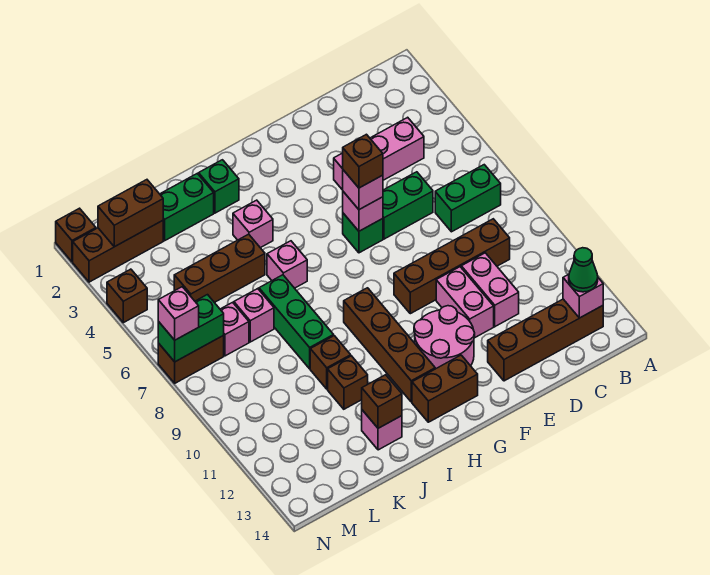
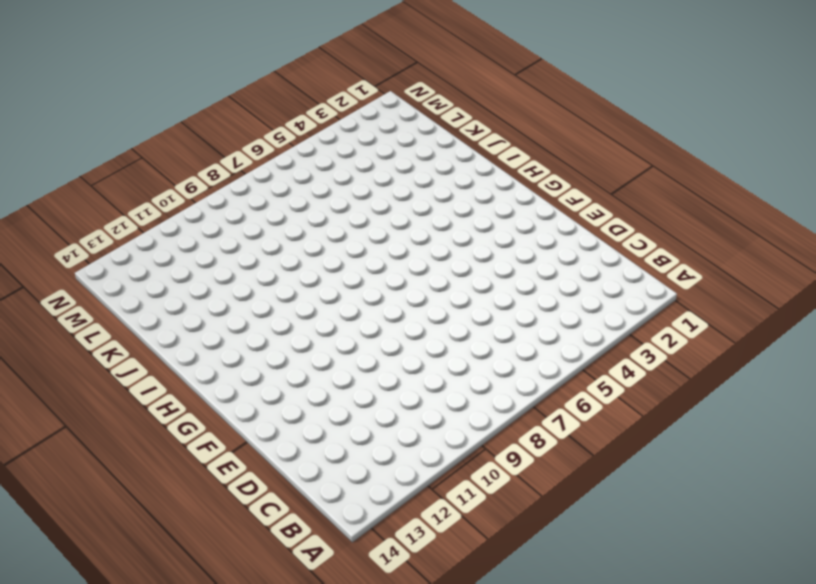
none -> green 1x2 brick [435,165,501,232]
none -> brown 1x4 brick [488,299,603,381]
none -> pink 1x3 brick [334,117,424,190]
none -> brown 1x4 brick [394,219,510,314]

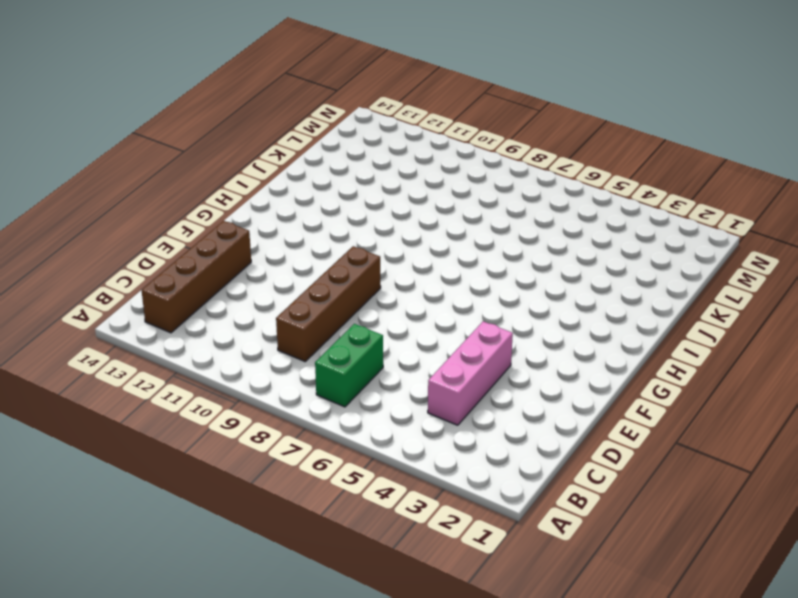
none -> green 1x2 brick [383,172,433,239]
none -> pink 1x2 brick [461,253,519,326]
none -> pink 1x2 brick [436,267,494,338]
none -> green 1x1 brick [343,213,383,253]

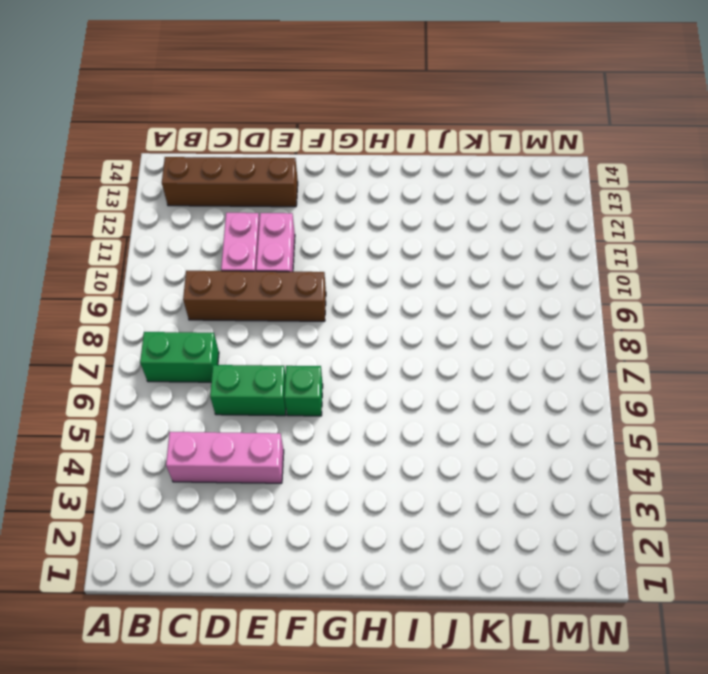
none -> pink 2x2 round brick [414,306,475,369]
none -> brown 1x2 brick [412,355,478,422]
none -> brown 1x4 brick [344,288,435,402]
none -> green 1x1 brick [199,160,239,213]

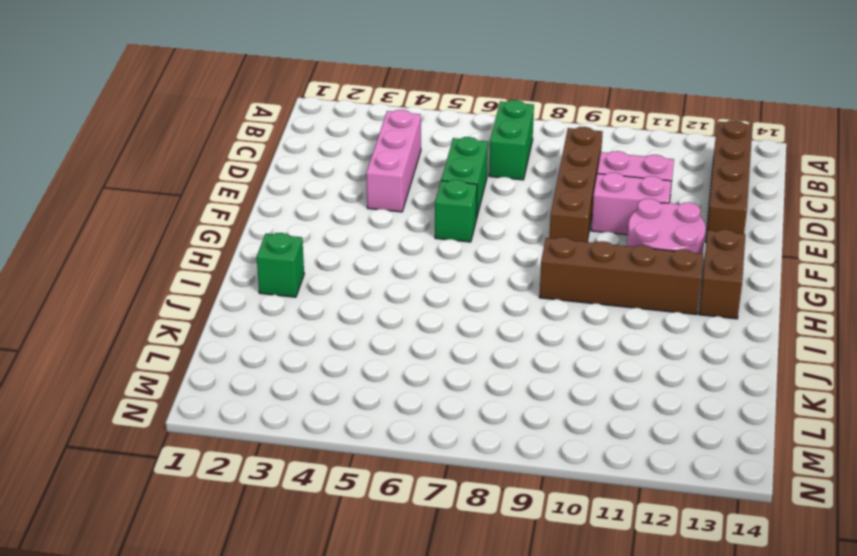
none -> pink 1x1 brick [233,200,273,248]
none -> pink 1x1 brick [267,241,307,288]
none -> green 1x2 brick [160,174,214,241]
none -> brown 1x3 brick [174,234,265,303]

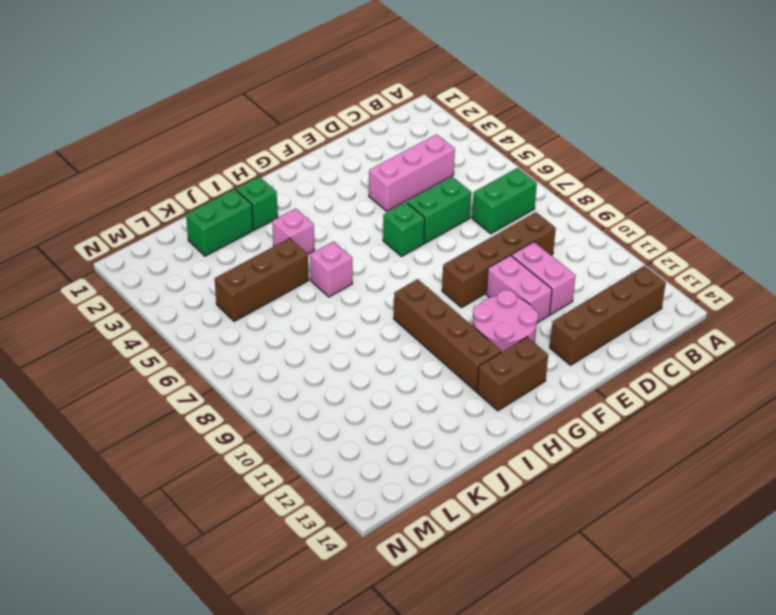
none -> green 1x3 brick [259,275,334,369]
none -> brown 1x1 brick [310,336,351,389]
none -> brown 1x1 brick [328,356,368,409]
none -> pink 1x1 brick [362,410,402,450]

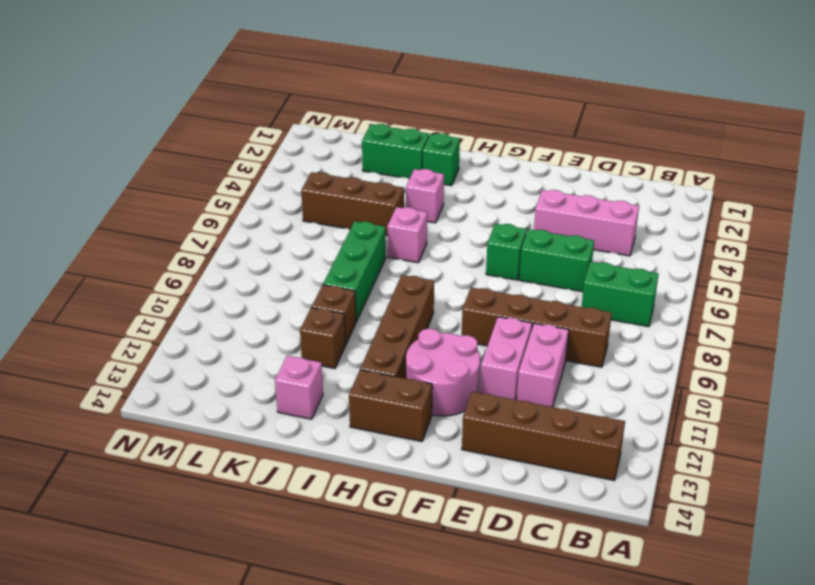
none -> pink 1x1 brick [234,289,274,342]
none -> brown 1x3 brick [73,221,163,282]
none -> pink 1x1 brick [220,302,249,356]
none -> brown 1x2 brick [158,336,224,383]

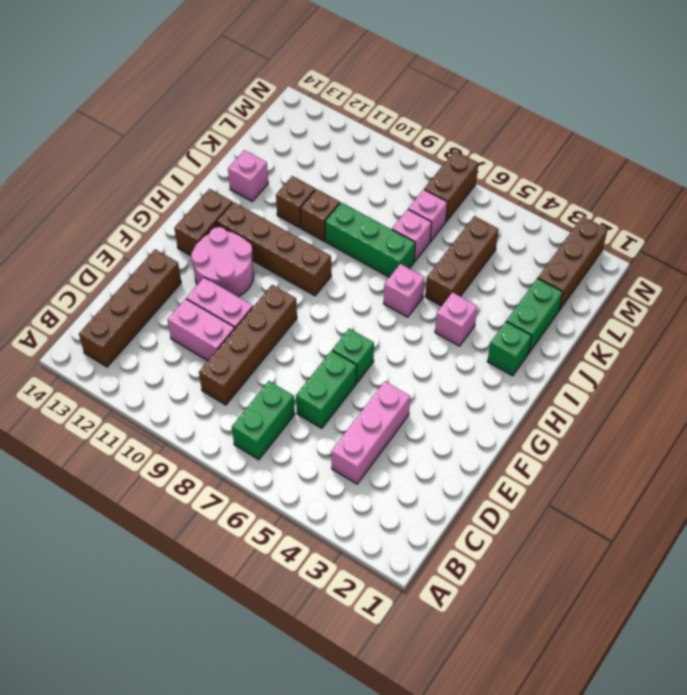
none -> brown 1x1 brick [56,208,96,262]
none -> brown 1x1 brick [107,269,147,323]
none -> pink 1x1 brick [563,274,603,318]
none -> pink 1x1 brick [343,192,383,231]

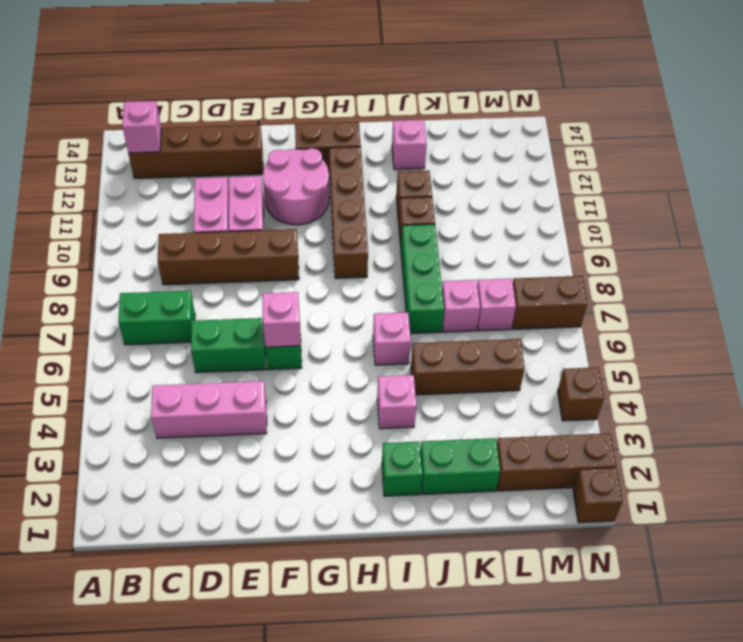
none -> brown 1x1 brick [362,375,402,428]
none -> brown 1x2 brick [98,180,163,247]
none -> green 1x2 brick [158,295,224,362]
none -> green 1x1 cone [569,248,598,292]

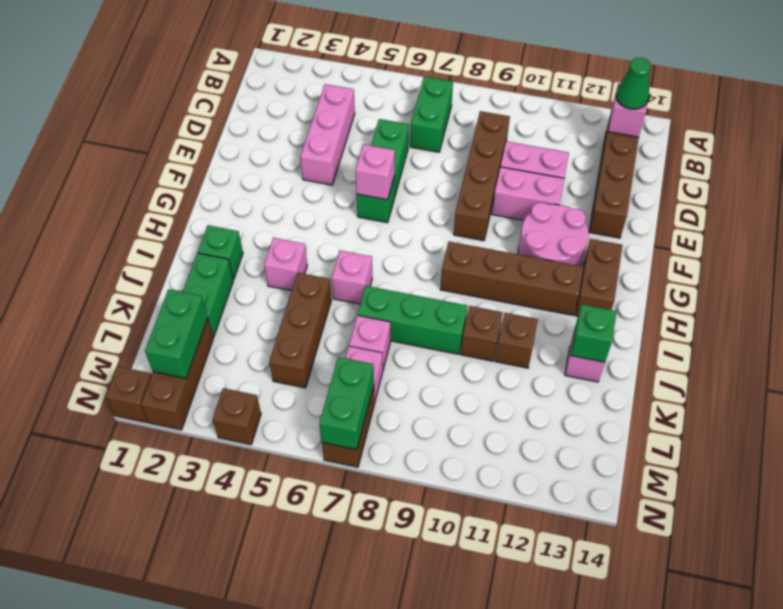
green 1x1 brick [571,305,617,362] -> brown 1x1 brick [362,375,402,428]
green 1x2 brick [145,289,208,378] -> brown 1x2 brick [98,180,163,247]
none -> pink 1x1 brick [343,170,383,210]
none -> pink 1x1 brick [158,287,199,340]
none -> brown 1x1 brick [343,134,383,188]

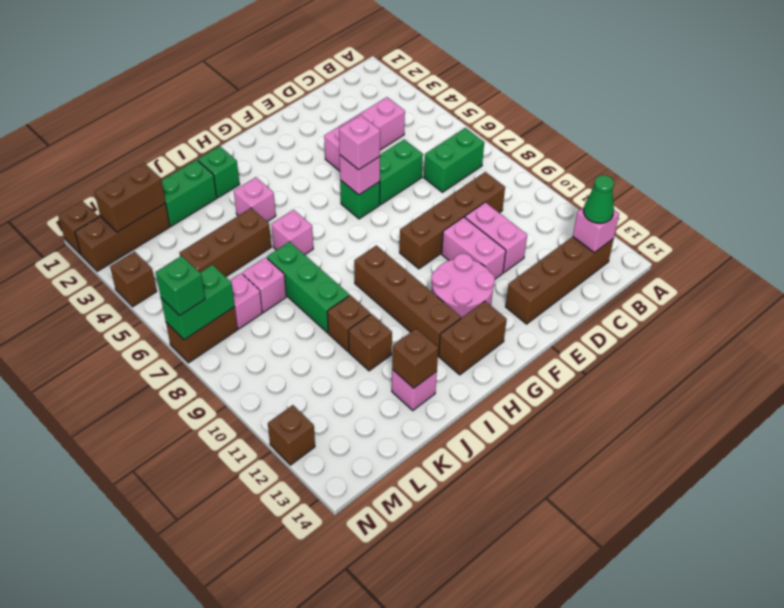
green 1x1 brick [156,256,205,316] -> pink 1x1 brick [158,287,199,340]
brown 1x1 brick [268,405,315,465] -> brown 1x1 brick moved to [343,134,383,188]

